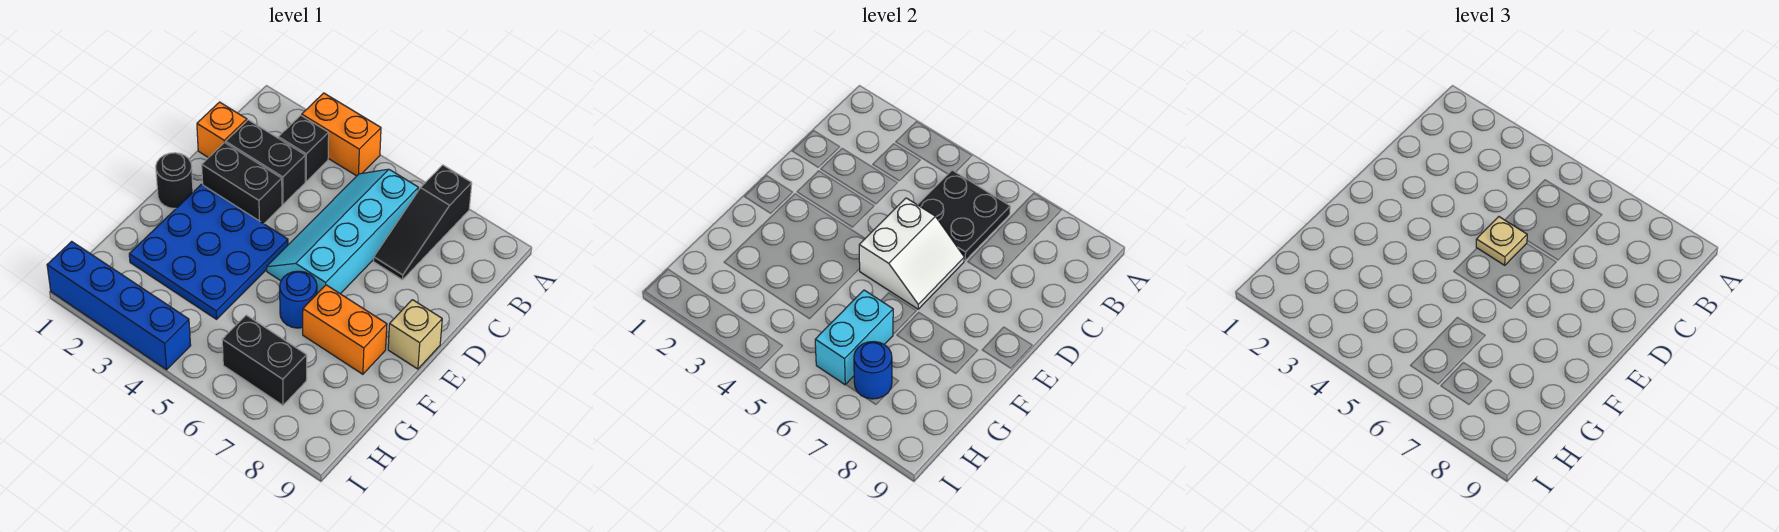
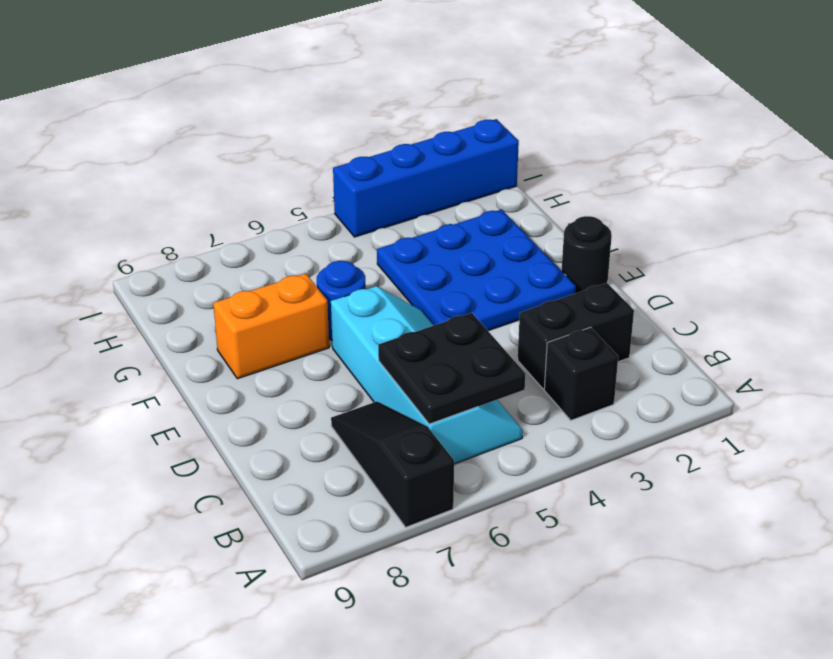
none -> orange 1x2 brick [302,93,381,176]
none -> orange 1x1 brick [197,102,247,158]
none -> black 1x2 brick [202,142,282,224]

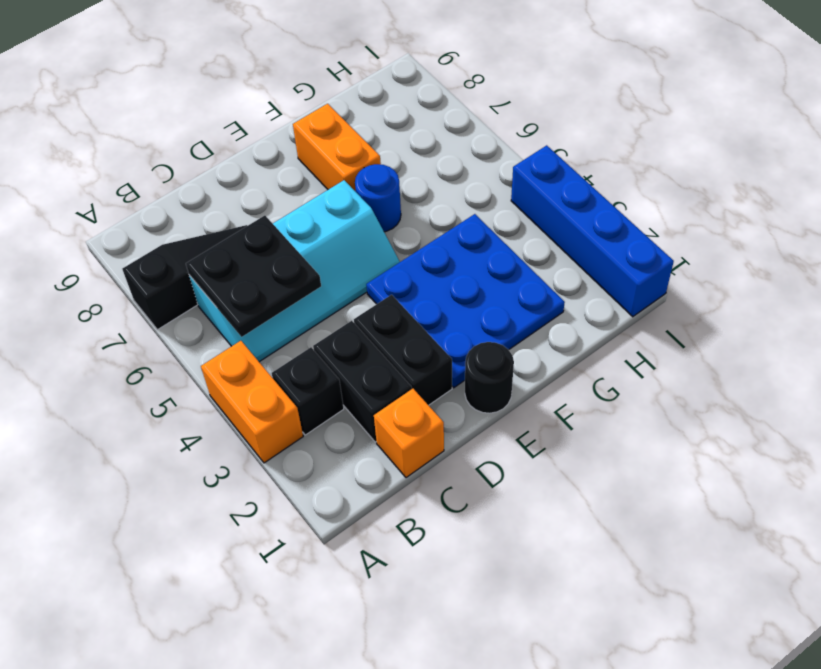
none -> tan 1x1 brick [388,300,442,369]
none -> black 1x2 brick [222,315,307,405]
none -> white 2x2 slope [859,198,964,309]

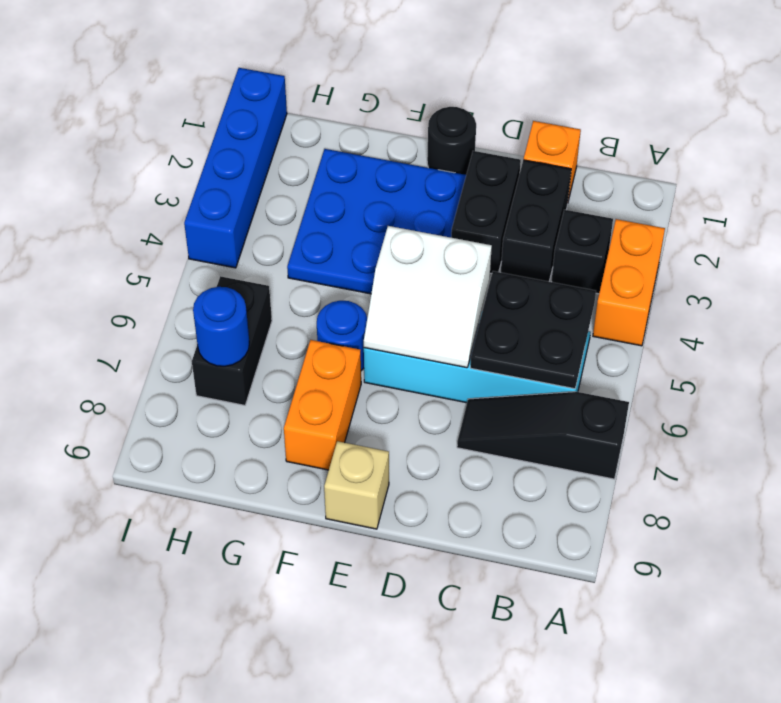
none -> cyan 1x2 brick [815,290,893,385]
none -> tan 1x1 plate [1476,217,1527,265]

